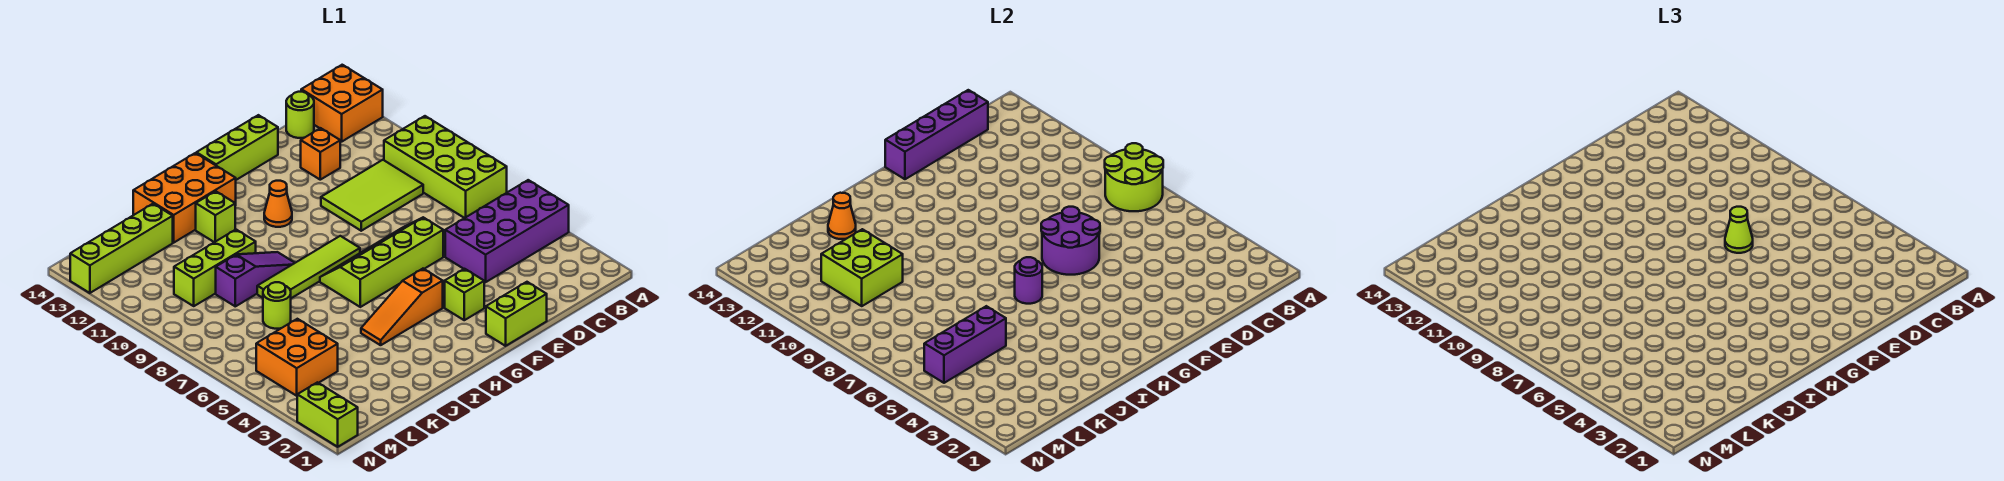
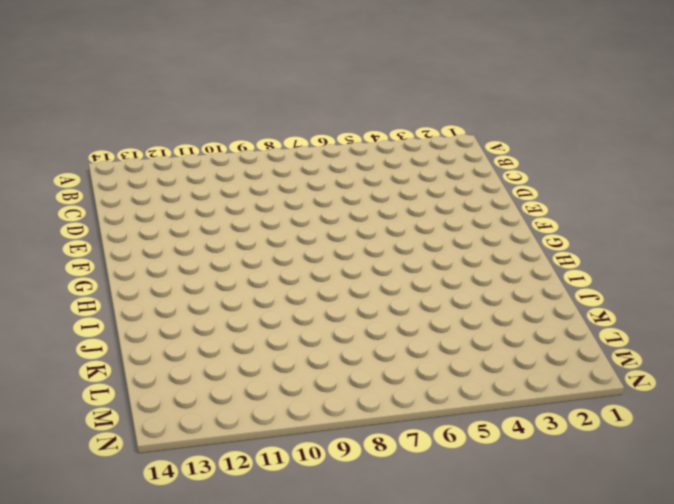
none -> purple 2x4 brick [445,180,569,282]
none -> lime 2x4 brick [384,116,507,218]
none -> orange 2x2 brick [301,65,383,142]

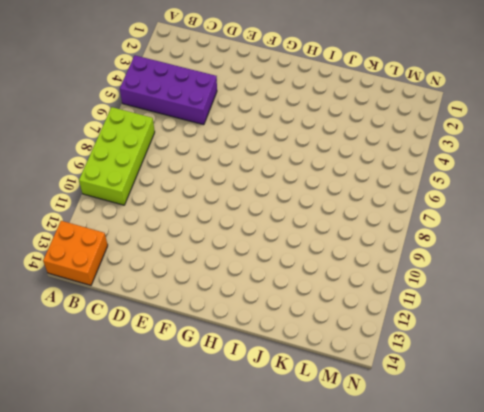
none -> lime 2x3 tile [321,160,423,231]
none -> lime 1x1 round brick [286,92,314,138]
none -> orange 1x1 brick [301,128,340,180]

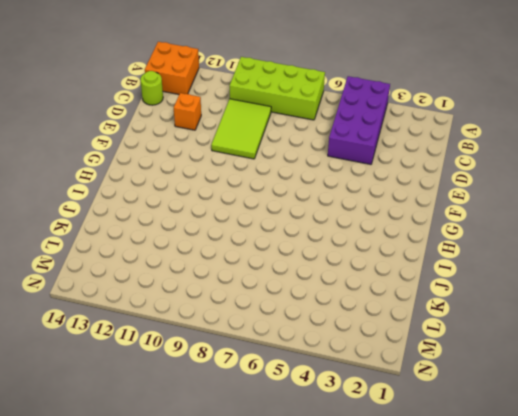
none -> lime 1x2 brick [486,282,547,346]
none -> lime 2x4 slope [320,217,443,307]
none -> lime 1x3 brick [196,115,278,180]

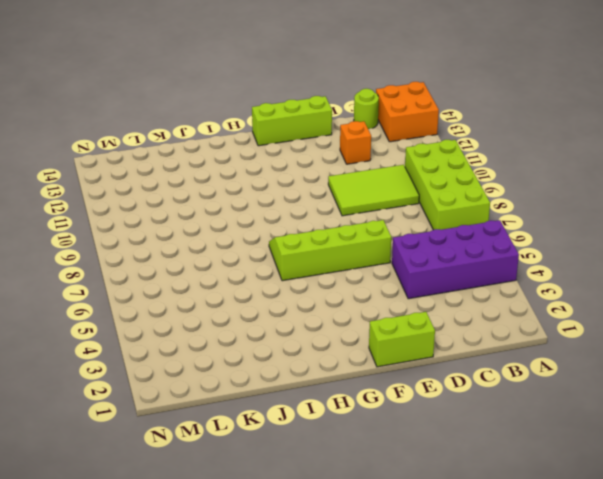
none -> lime 1x1 brick [445,269,484,320]
none -> orange 1x3 slope [361,269,443,345]
none -> lime 1x4 tile [257,236,360,298]

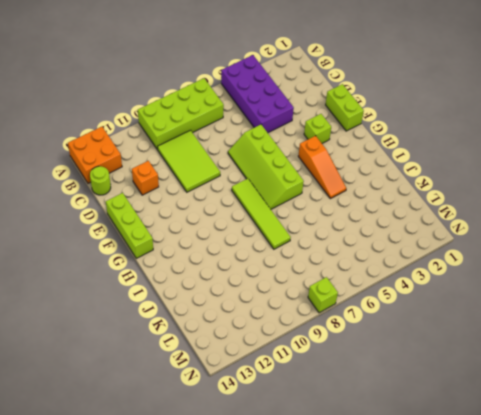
lime 1x1 brick [308,277,338,313] -> lime 1x1 brick moved to [196,191,235,242]
none -> orange 1x1 cone [264,181,292,227]
none -> orange 2x3 brick [133,153,236,242]
none -> purple 1x3 slope [216,252,294,306]

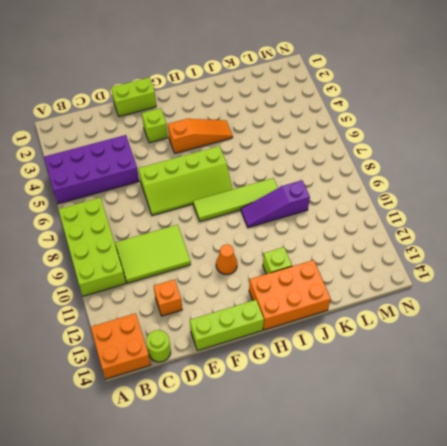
none -> lime 1x3 brick [174,230,256,306]
none -> lime 1x1 round brick [263,282,291,329]
none -> lime 1x4 brick [70,204,173,293]

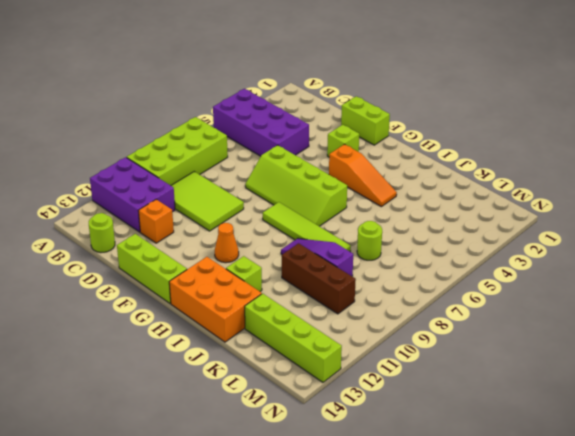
purple 2x3 brick [90,157,175,232] -> none
brown 1x3 brick [282,243,356,314] -> lime 1x3 brick [174,230,256,306]
none -> orange 2x2 brick [301,65,383,142]
none -> orange 2x2 brick [256,319,338,396]
none -> lime 1x2 brick [297,382,358,447]

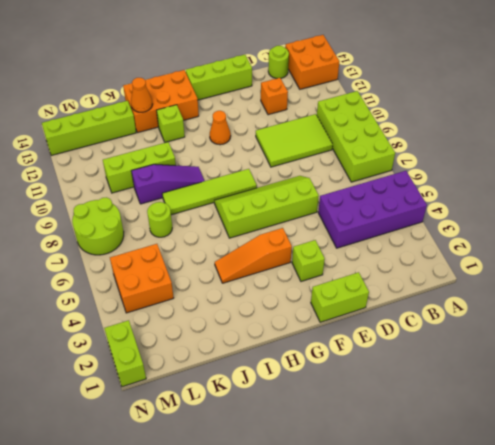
lime 2x2 round brick [72,197,124,255] -> lime 2x2 round brick moved to [1105,143,1163,211]
none -> purple 1x4 brick [885,90,988,179]
none -> purple 2x2 round brick [1041,207,1100,275]
none -> purple 1x1 round brick [1015,257,1042,304]

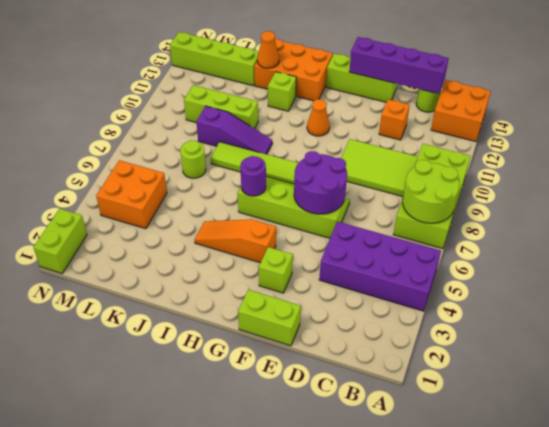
none -> purple 1x3 brick [924,306,1006,383]
none -> lime 2x2 brick [821,229,903,306]
none -> lime 1x1 cone [1725,207,1753,253]

